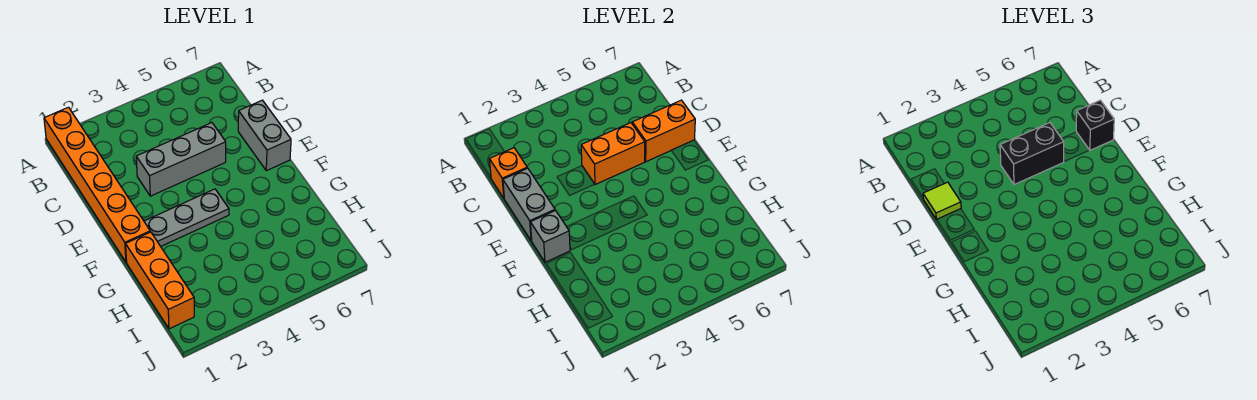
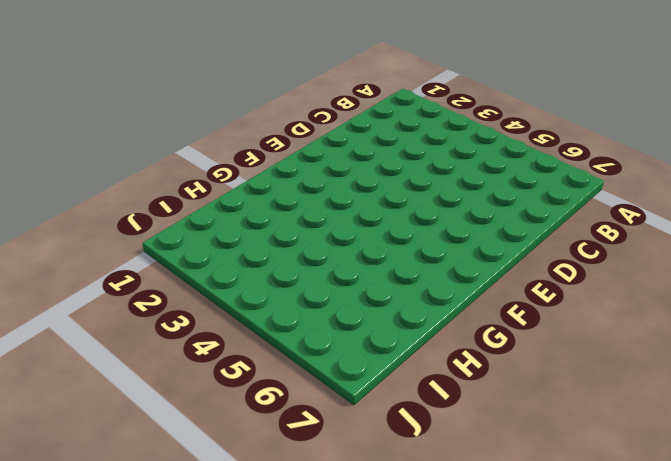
none -> orange 1x6 brick [44,107,150,262]
none -> grey 1x3 brick [136,123,226,196]
none -> grey 1x2 brick [238,100,291,171]

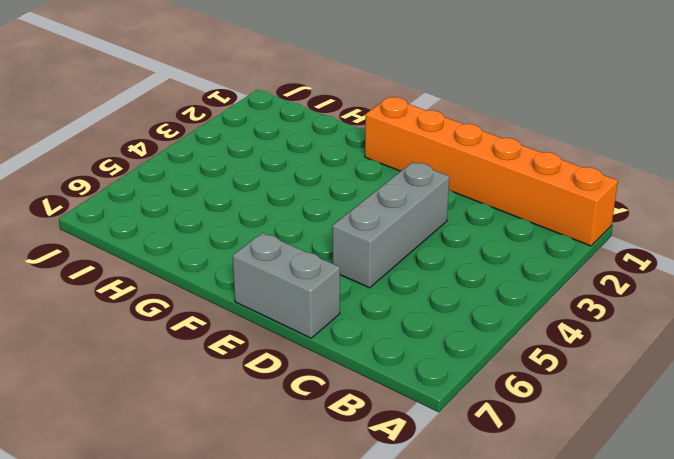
none -> grey 1x3 plate [144,189,229,246]
none -> orange 1x3 brick [126,232,194,329]
none -> orange 1x1 brick [489,148,527,198]

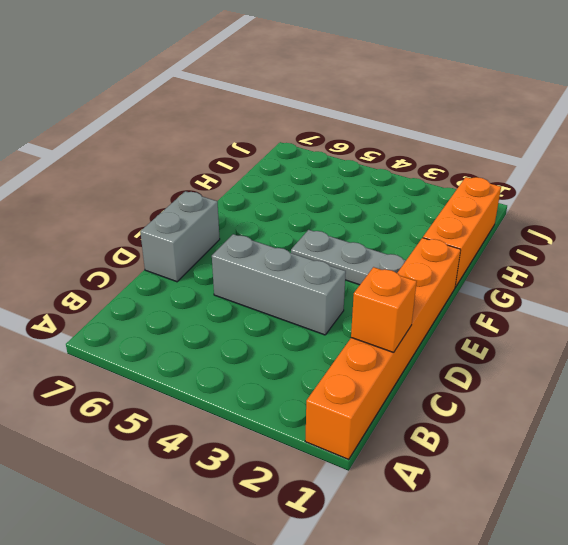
none -> grey 1x2 brick [503,168,555,241]
none -> orange 1x2 brick [581,123,645,185]
none -> orange 1x2 brick [632,100,695,162]

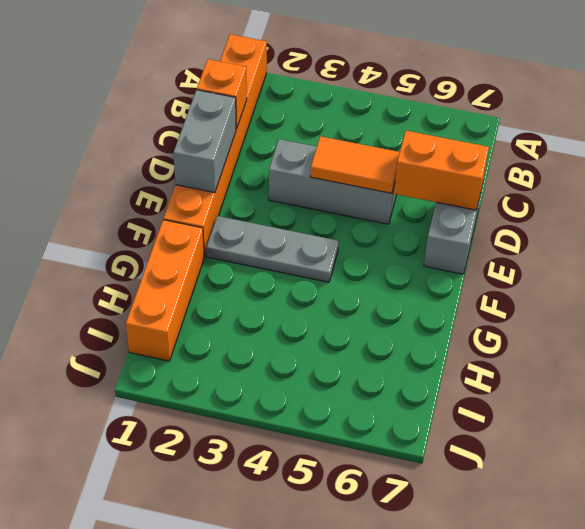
orange 1x2 tile [310,136,400,193] -> orange 1x2 brick [581,123,645,185]
none -> grey 1x1 brick [530,211,570,262]
none -> lime 1x1 tile [923,182,961,220]
none -> black 1x2 brick [1000,123,1064,185]

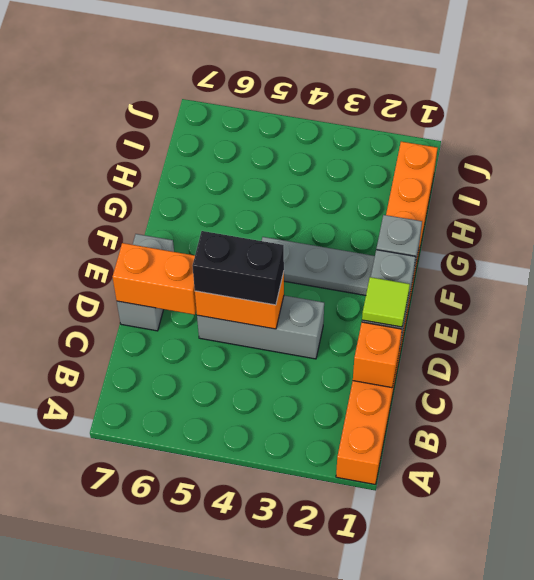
none -> black 1x1 brick [1076,100,1114,150]

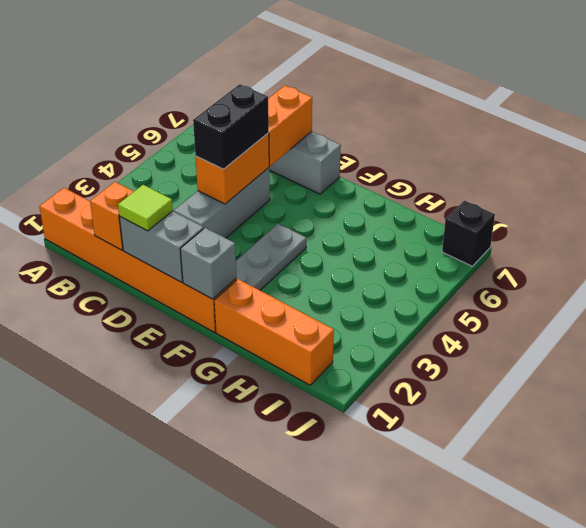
black 1x1 brick [442,200,495,266] -> black 1x1 brick moved to [1076,100,1114,150]

